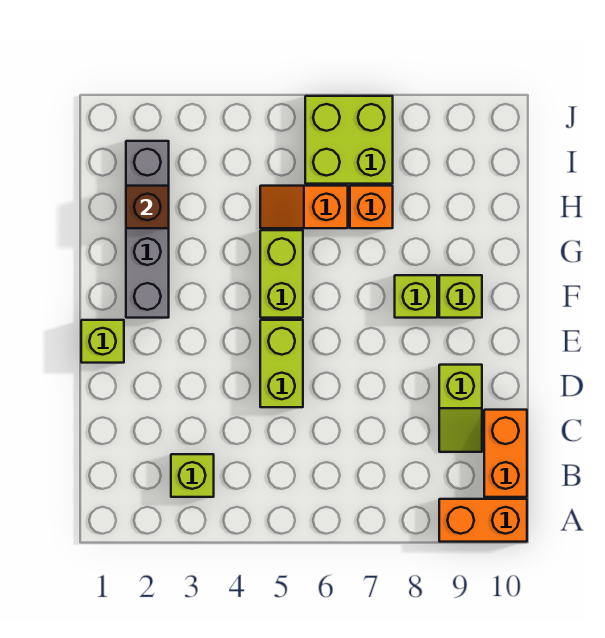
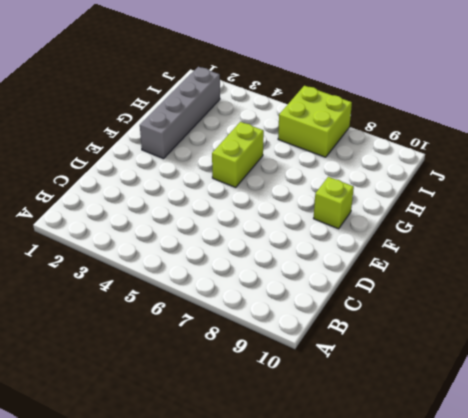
none -> orange 1x2 brick [439,499,527,542]
none -> lime 1x1 brick [171,454,214,497]
none -> orange 1x2 brick [484,410,527,497]

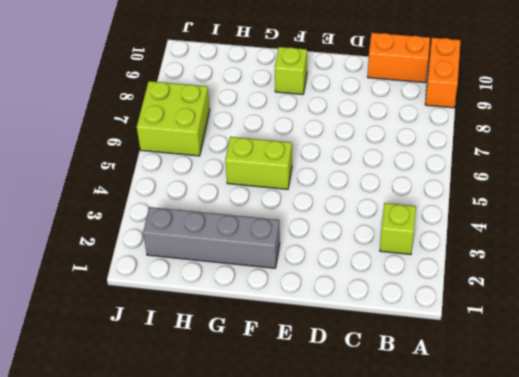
none -> lime 1x2 slope [439,365,482,452]
none -> lime 1x2 brick [260,320,303,407]
none -> lime 1x1 brick [81,320,124,363]

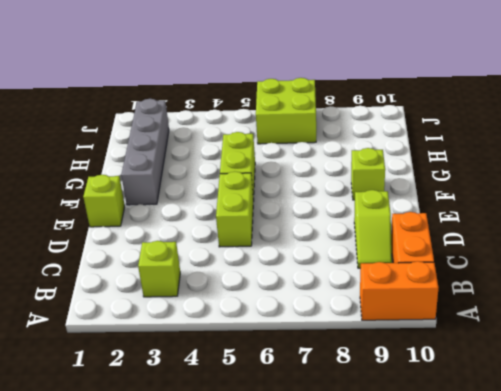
none -> lime 1x1 brick [395,275,437,318]
none -> orange 1x2 slope [260,186,348,228]
none -> orange 1x1 brick [350,186,393,228]

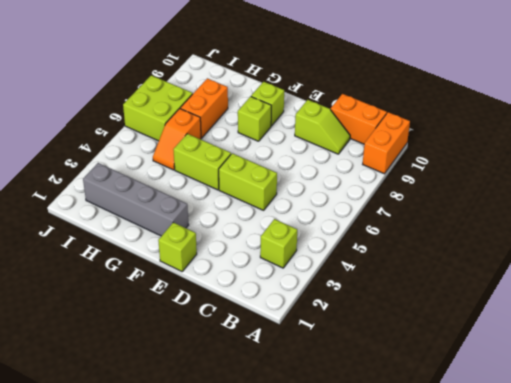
orange 1x2 brick [180,78,228,138] -> orange 1x1 brick [350,186,393,228]
none -> brown 1x1 brick [126,186,169,228]

